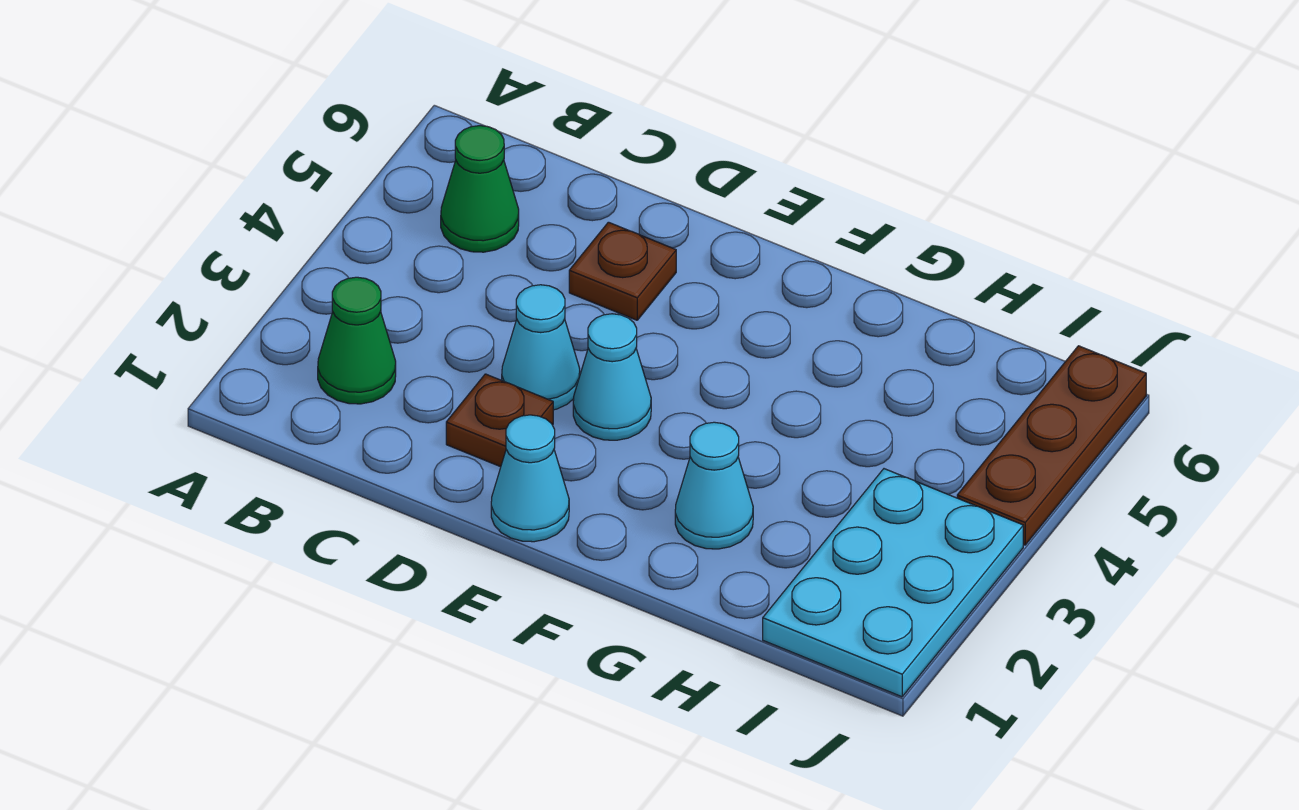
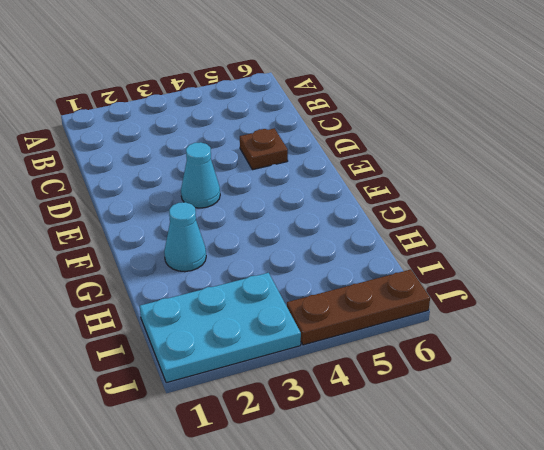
none -> green 1x1 cone [318,277,396,404]
none -> green 1x1 cone [441,126,519,252]

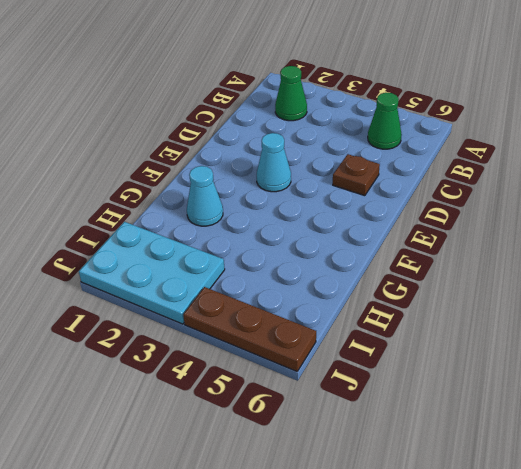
none -> brown 1x1 plate [446,374,553,467]
none -> cyan 1x1 cone [502,285,580,410]

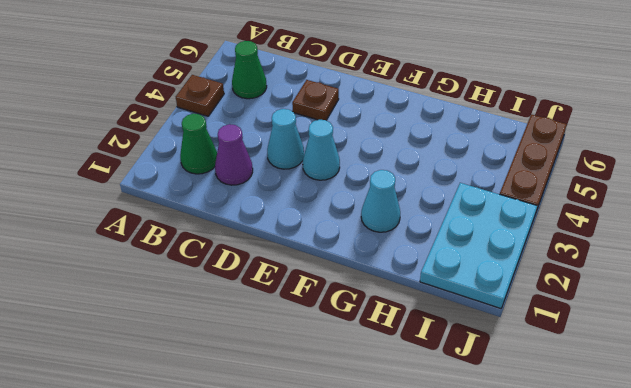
brown 1x1 plate [176,75,224,116] -> brown 1x1 plate moved to [446,374,553,467]
purple 1x1 cone [215,124,253,185] -> none
none -> cyan 1x1 cone [491,415,569,542]

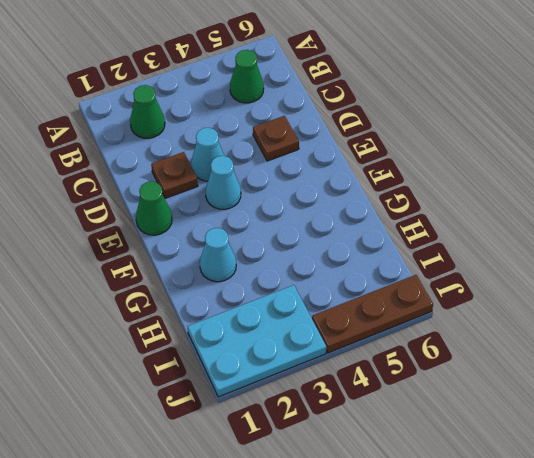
green 1x1 cone [136,182,172,235] -> cyan 1x1 cone [491,415,569,542]

